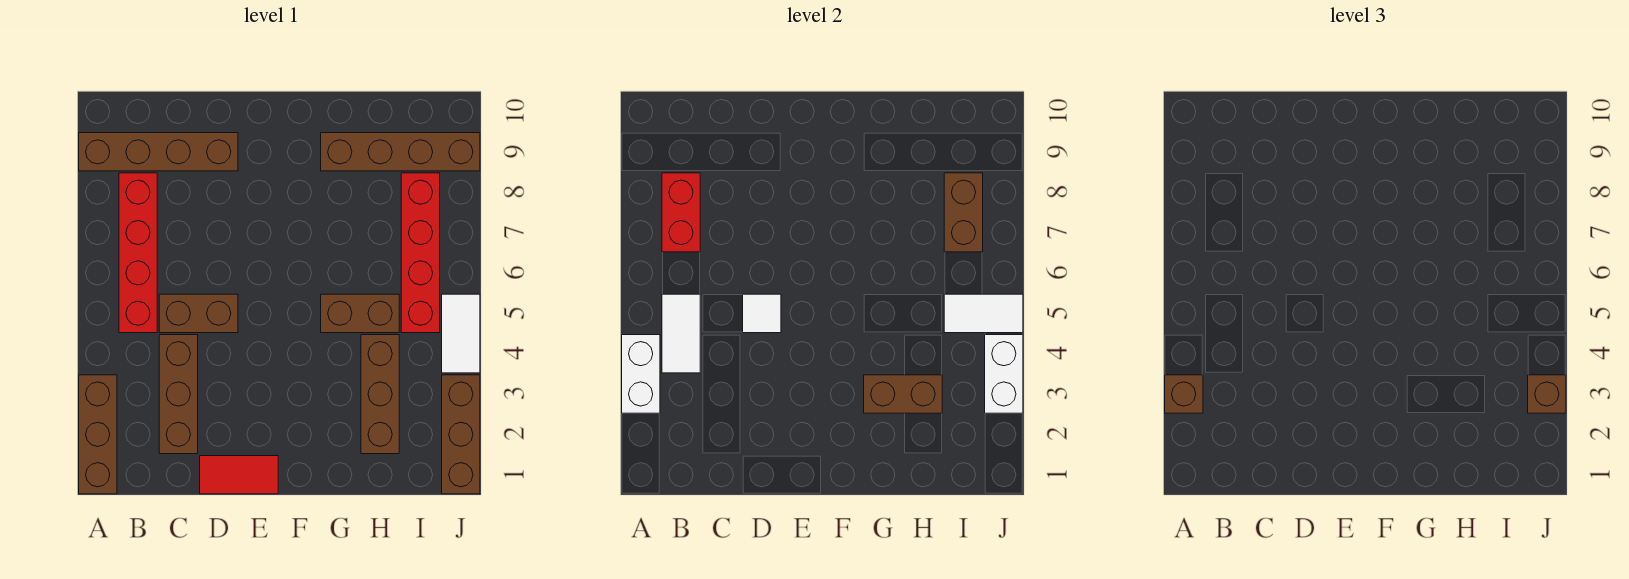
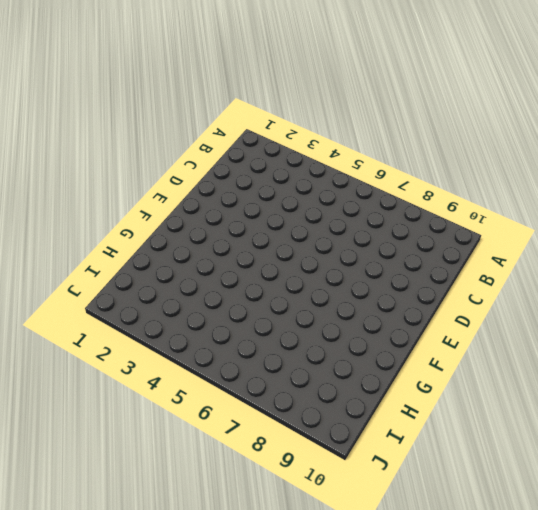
none -> brown 1x3 brick [79,375,117,494]
none -> brown 1x4 brick [79,133,238,171]
none -> red 1x4 brick [119,173,157,333]

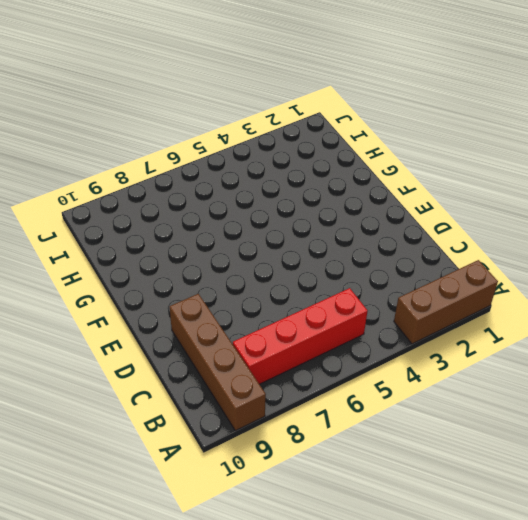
none -> brown 1x3 brick [159,335,198,454]
none -> brown 1x2 brick [159,294,238,333]
none -> red 1x2 tile [200,456,278,494]

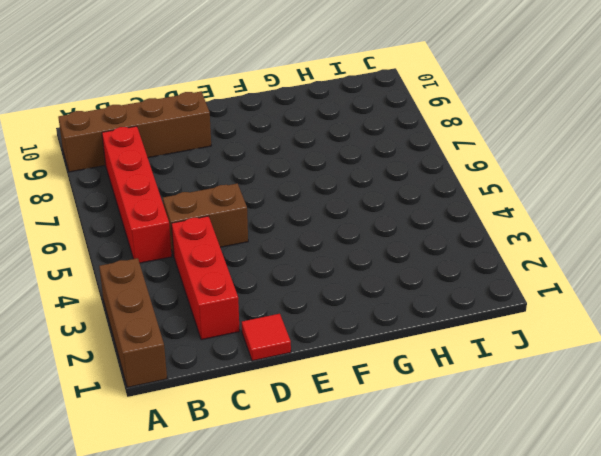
red 1x3 brick [171,216,240,340] -> brown 1x3 brick [159,335,198,454]
red 1x1 tile [242,314,291,361] -> red 1x2 tile [200,456,278,494]
none -> brown 1x2 brick [321,294,399,333]
none -> brown 1x4 brick [321,133,480,171]
none -> brown 1x3 brick [361,335,399,454]

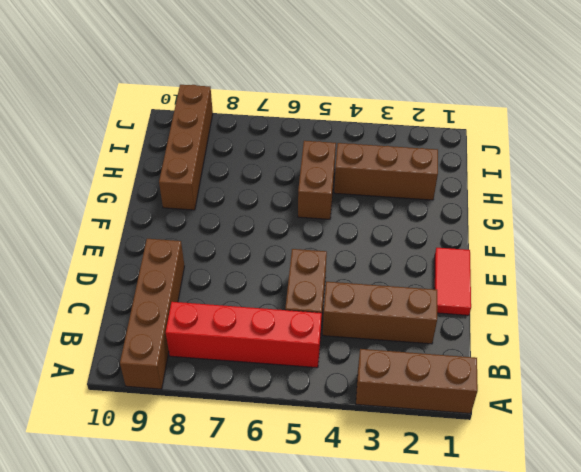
none -> red 1x4 brick [401,173,440,333]
none -> brown 1x3 brick [442,375,480,494]
none -> white 1x2 tile [442,294,480,373]

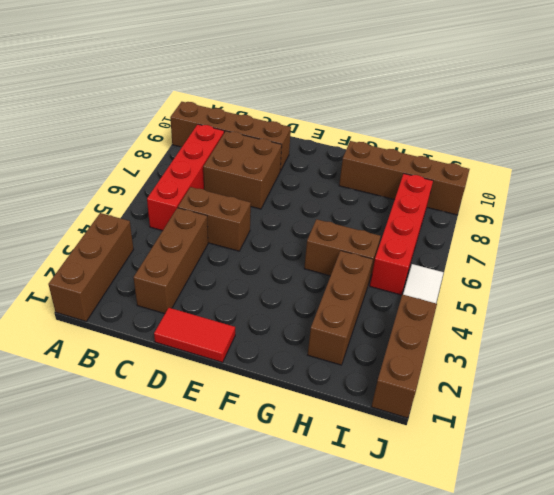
brown 2x2 brick [203,131,282,209] -> none
none -> white 1x2 brick [622,335,660,413]
none -> white 1x2 tile [662,294,700,373]
none -> red 1x2 brick [662,173,700,252]

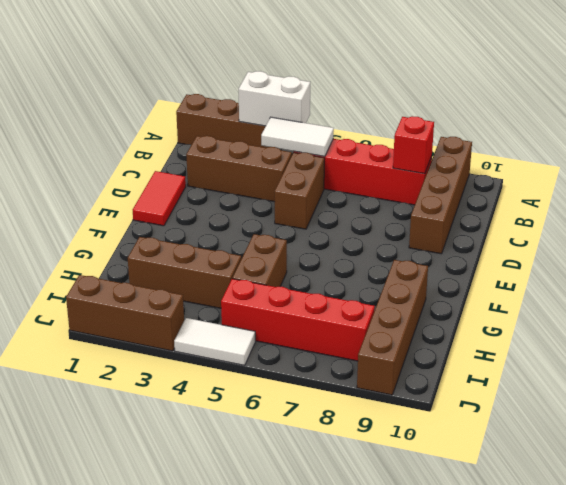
red 1x1 brick [393,116,434,174] -> red 1x2 brick [662,173,700,252]
none -> white 1x1 tile [743,294,781,333]
none -> brown 1x2 brick [864,375,942,413]
none -> white 1x2 tile [944,294,1023,333]

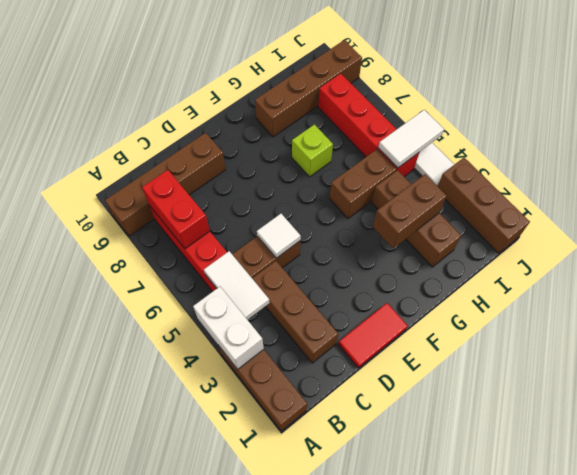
lime 1x1 brick [292,125,333,177] -> none
none -> brown 1x2 brick [944,173,983,252]
none -> white 1x2 brick [985,335,1023,413]
none -> brown 1x1 brick [1165,375,1203,413]

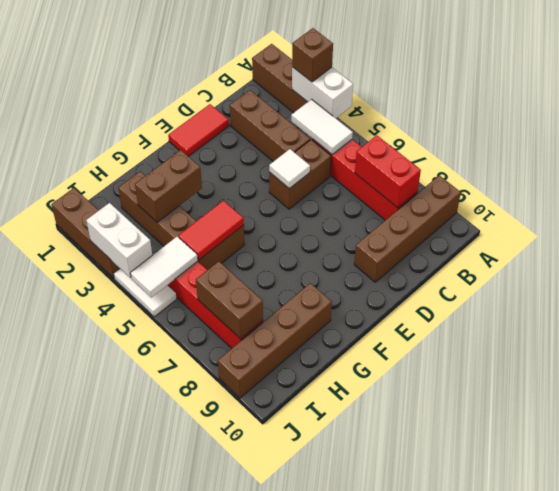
red 1x2 tile [178,201,244,260] -> none
none -> brown 1x1 brick [1528,375,1566,413]

